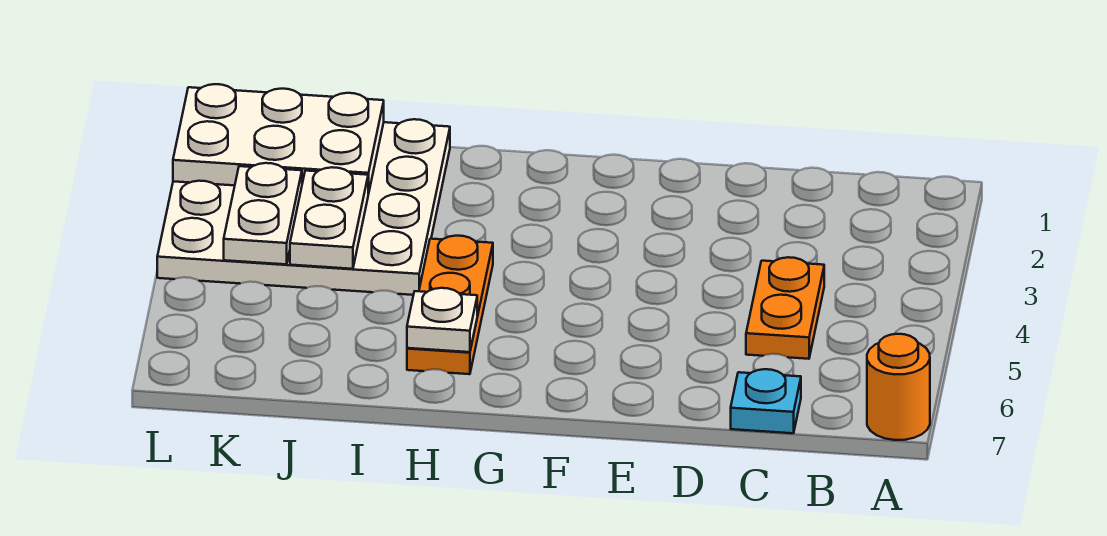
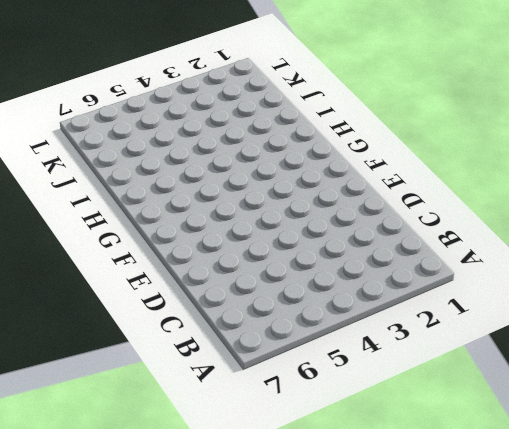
none -> orange 1x1 round brick [867,334,930,440]
none -> orange 1x2 plate [746,257,824,359]

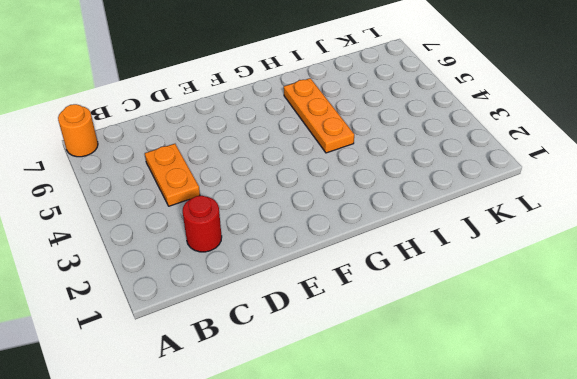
red 1x1 round brick [183,196,222,252] -> none
none -> cyan 1x1 plate [731,369,801,433]
none -> white 4x4 plate [157,119,450,295]

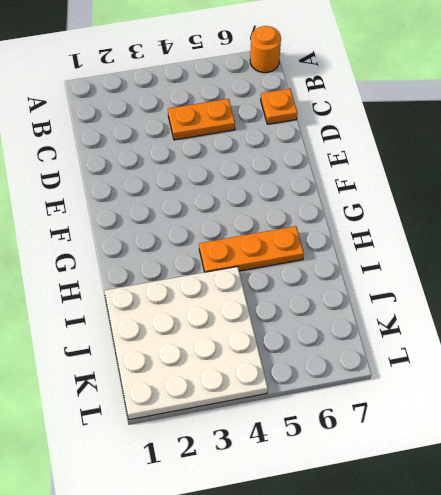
orange 1x1 plate [261,89,297,124] -> cyan 1x1 plate [731,369,801,433]
none -> white 1x1 plate [407,288,477,352]
none -> white 2x3 plate [173,84,384,194]

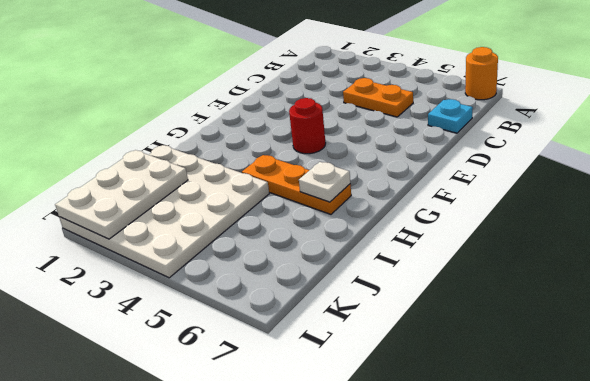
red 1x1 round brick [289,98,326,154] -> none
none -> white 1x2 plate [290,167,368,269]
none -> white 1x2 plate [224,163,302,264]

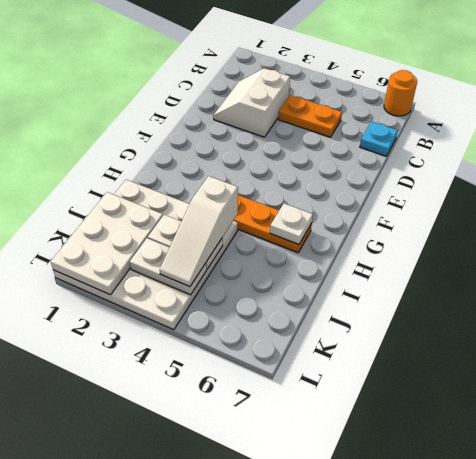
white 2x2 slope [213,68,290,137] -> none
white 1x3 slope [160,176,238,287] -> none

